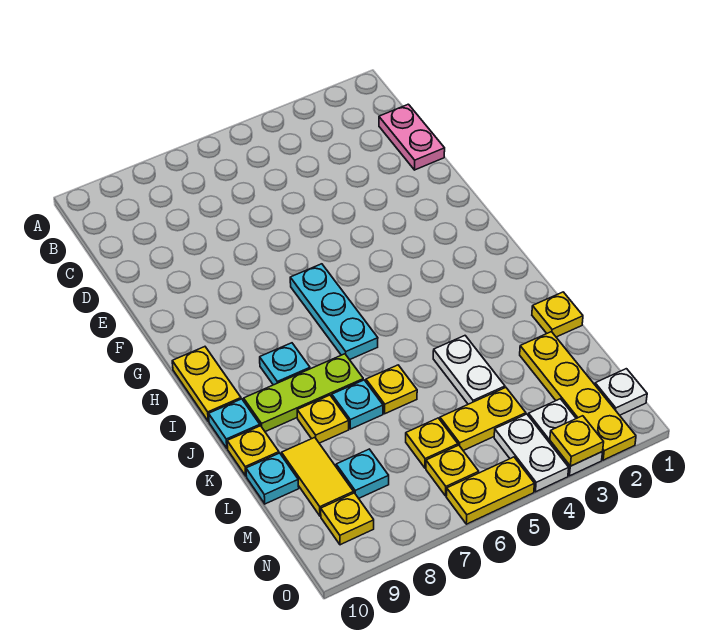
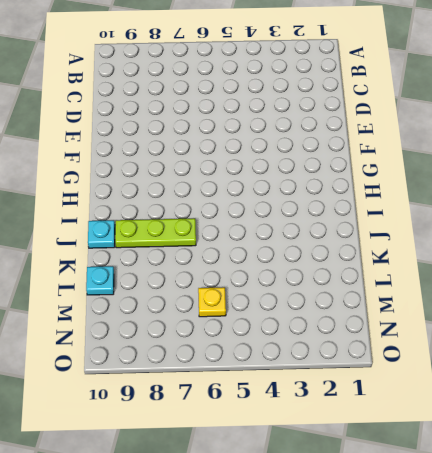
none -> pink 1x2 plate [379,104,445,170]
none -> cyan 1x3 plate [290,264,378,360]
none -> yellow 1x2 plate [172,347,241,421]

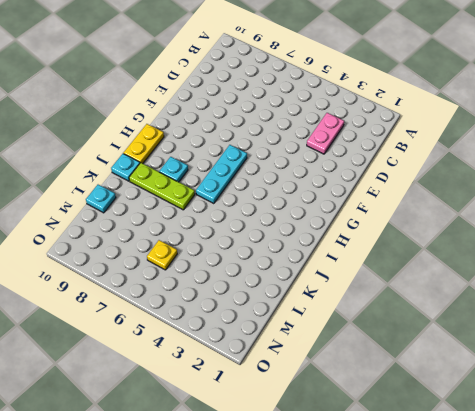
pink 1x2 plate [307,113,344,154] -> pink 1x2 plate moved to [379,104,445,170]
none -> yellow 1x1 plate [532,292,583,337]
none -> white 1x2 plate [433,336,505,404]
none -> yellow 1x1 plate [366,365,417,414]

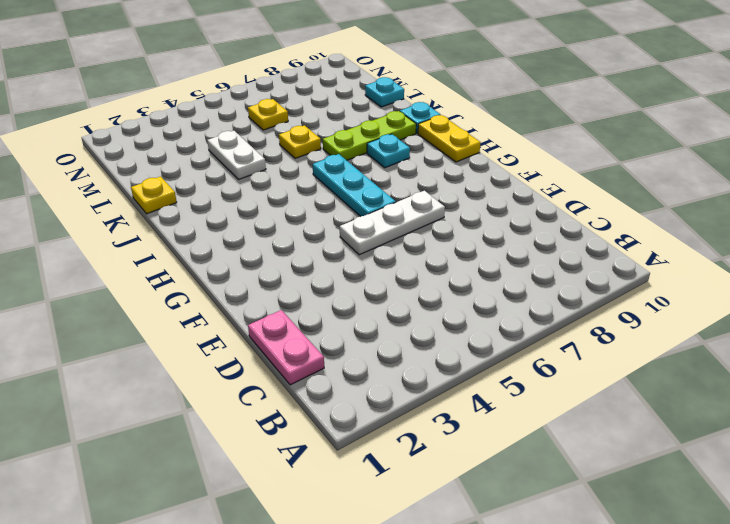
white 1x3 plate [340,191,445,255] -> none
none -> cyan 1x1 plate [332,380,383,429]
none -> yellow 1x1 plate [297,395,349,443]
none -> yellow 1x1 plate [227,426,279,476]

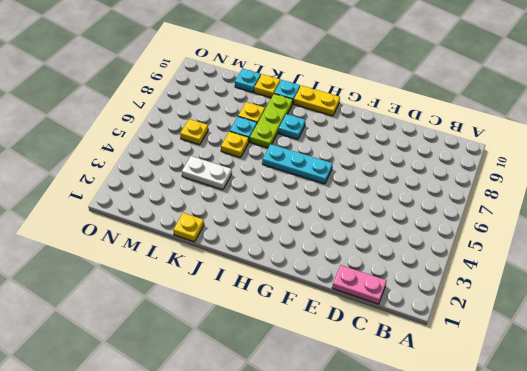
none -> yellow 1x4 plate [520,332,636,460]
none -> yellow 1x2 tile [282,437,354,516]
none -> yellow 1x2 plate [440,388,526,451]

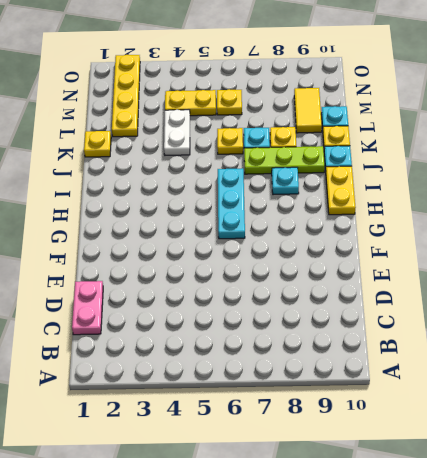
none -> cyan 1x1 plate [336,449,389,498]
none -> white 1x1 plate [595,369,647,415]
none -> white 1x2 plate [528,399,603,476]

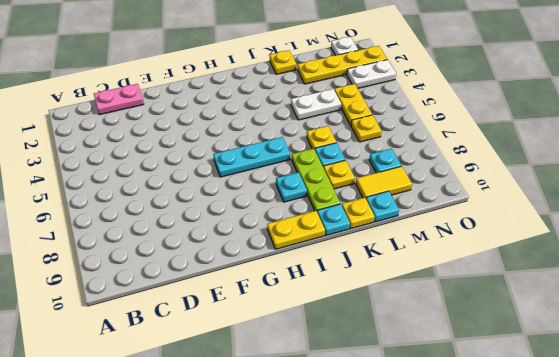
none -> white 1x2 plate [494,414,569,492]
none -> yellow 1x1 plate [426,445,479,496]
none -> yellow 1x1 plate [321,493,374,545]

